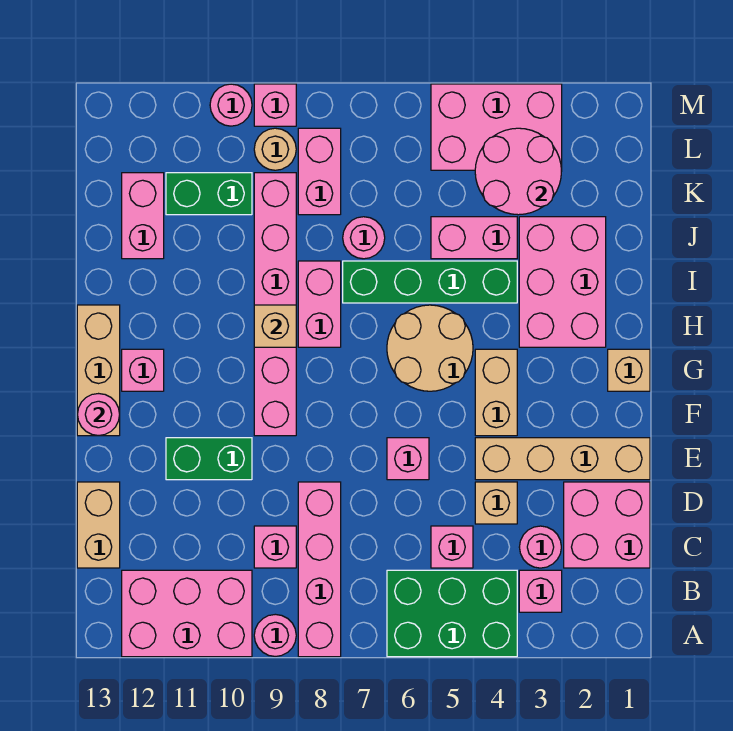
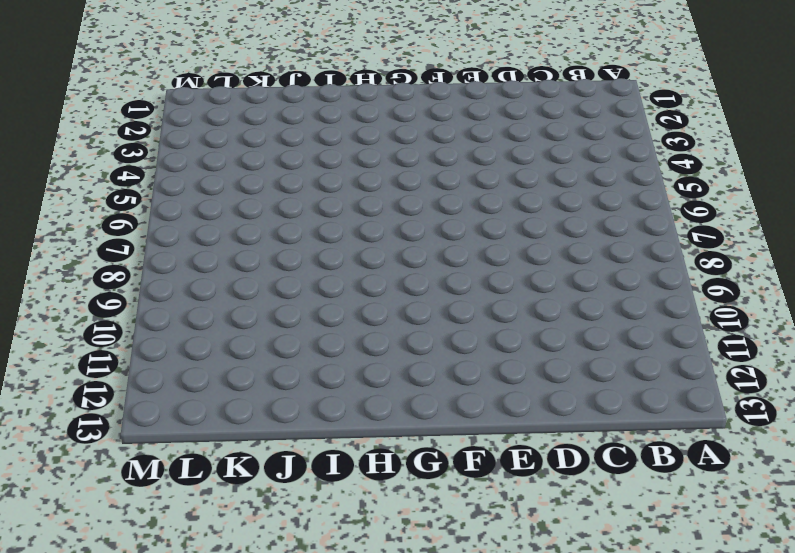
none -> green 2x3 brick [387,570,517,657]
none -> pink 1x4 brick [298,482,341,657]
none -> pink 1x1 round brick [254,614,296,657]
none -> pink 2x3 brick [122,570,252,657]

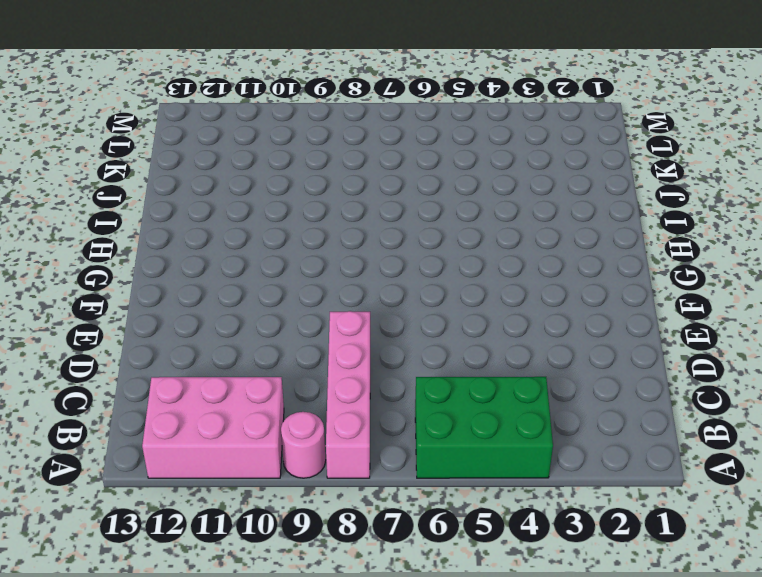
none -> pink 1x1 brick [519,570,562,612]
none -> pink 2x2 brick [564,482,650,568]
none -> pink 1x1 round brick [519,526,561,568]
none -> pink 1x1 brick [431,526,473,568]

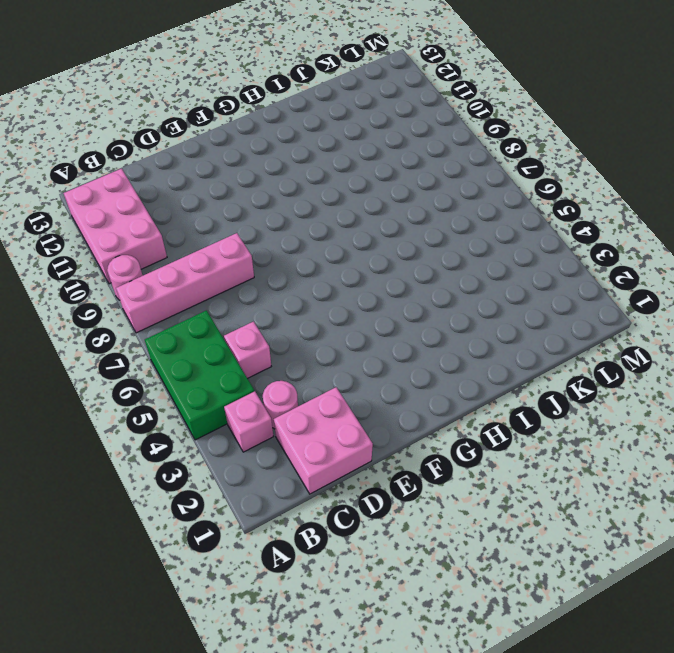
none -> pink 1x1 brick [254,526,296,568]
none -> tan 1x2 brick [77,482,120,568]
none -> tan 1x1 brick [475,482,517,524]
none -> tan 1x4 brick [475,438,650,480]

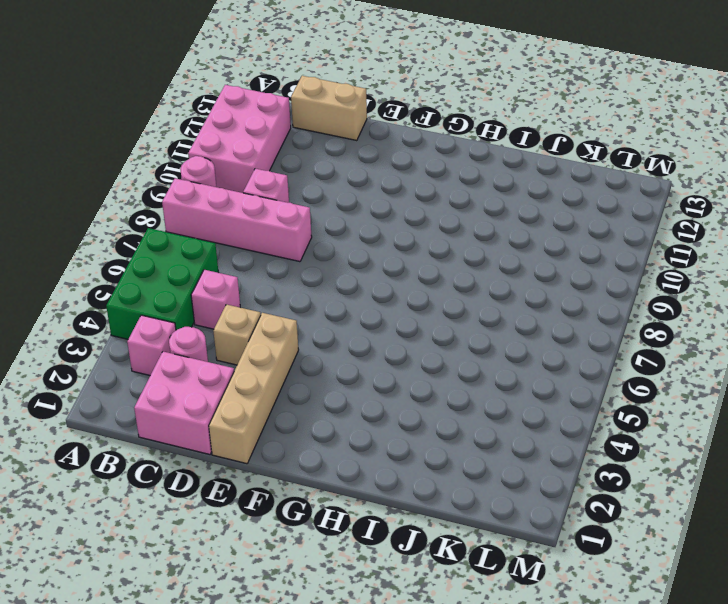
none -> pink 1x1 brick [387,438,429,480]
none -> green 1x2 brick [166,438,252,480]
none -> tan 1x2 brick [475,349,517,436]
none -> pink 1x6 brick [254,173,296,436]

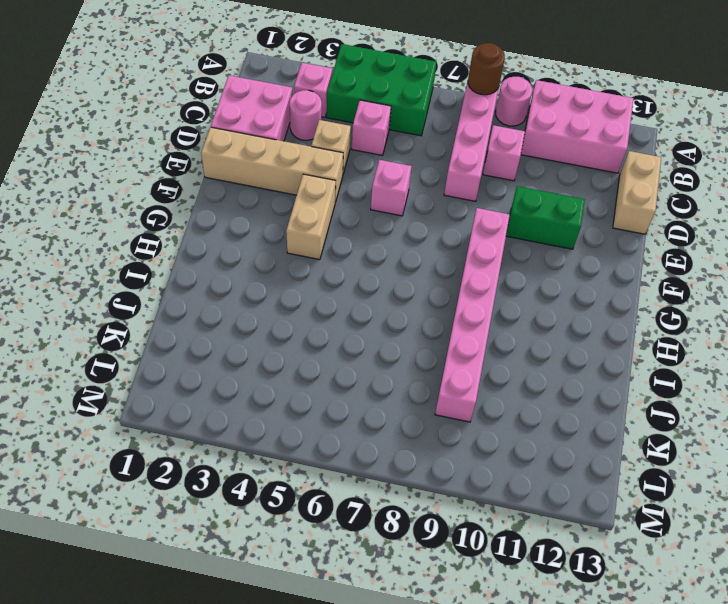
brown 1x1 round brick [468,43,505,95] -> none
none -> tan 1x3 brick [77,305,120,436]
none -> tan 1x1 brick [608,349,650,391]
none -> tan 2x2 round brick [387,305,473,391]
none -> pink 1x1 brick [122,349,164,391]

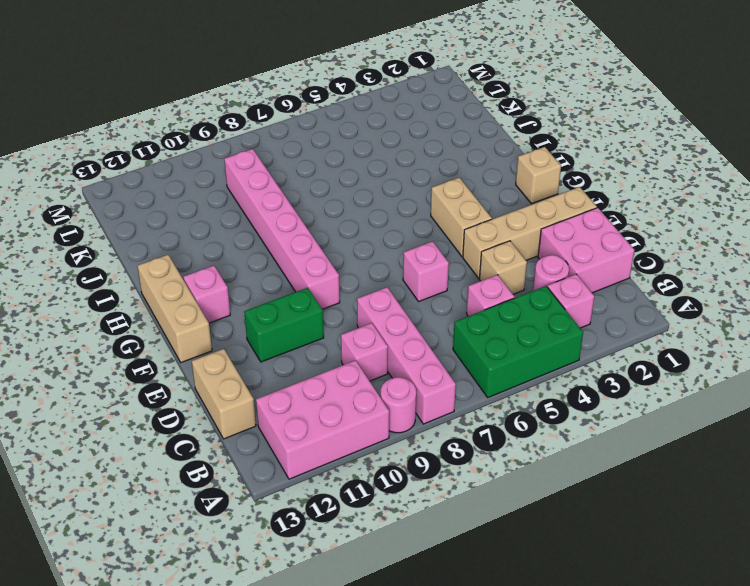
none -> tan 2x2 round brick [387,305,473,391]
none -> pink 2x3 brick [519,217,606,347]
none -> pink 1x2 brick [298,261,341,347]
none -> green 1x4 brick [343,261,517,303]

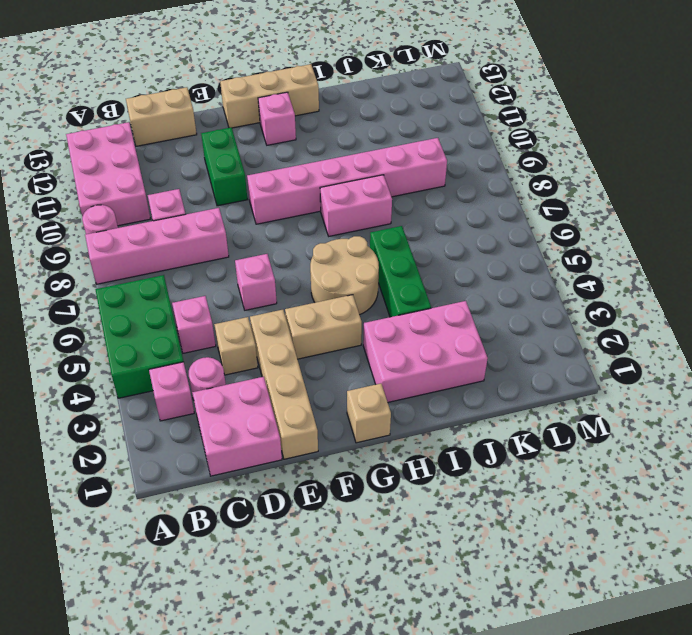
green 1x3 brick [370,226,431,317] -> green 1x4 brick [343,261,517,303]
none -> pink 1x2 brick [431,217,517,259]
none -> pink 1x1 round brick [343,217,385,259]
none -> pink 1x2 brick [122,173,164,259]
none -> pink 1x2 brick [298,128,341,215]

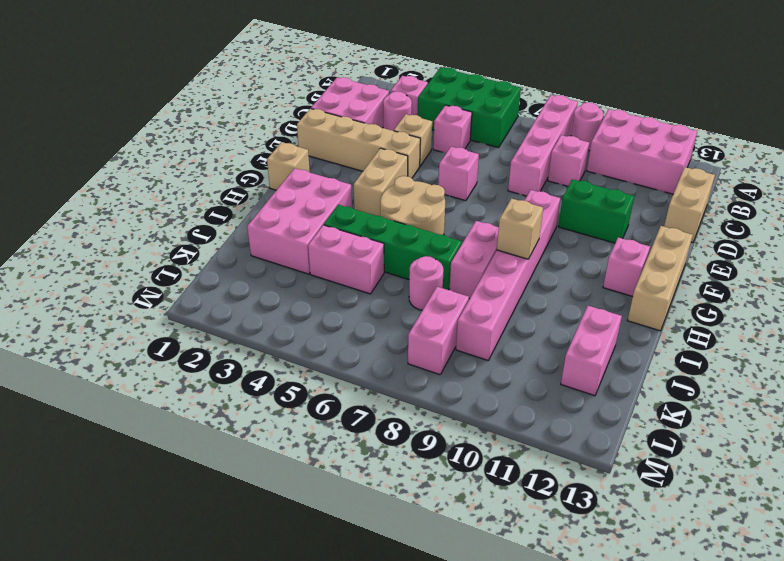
none -> green 1x2 brick [166,173,252,215]
none -> pink 2x3 brick [431,84,562,170]
none -> tan 1x1 round brick [254,128,296,170]
none -> pink 1x1 brick [254,84,296,126]

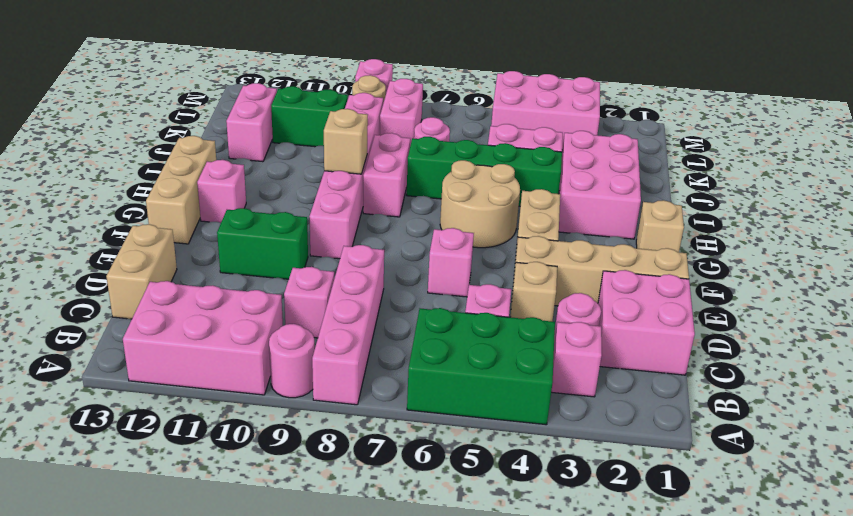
none -> pink 1x1 round brick [210,84,252,126]
none -> pink 1x1 round brick [77,394,120,436]
none -> pink 2x2 round brick [475,128,561,215]

